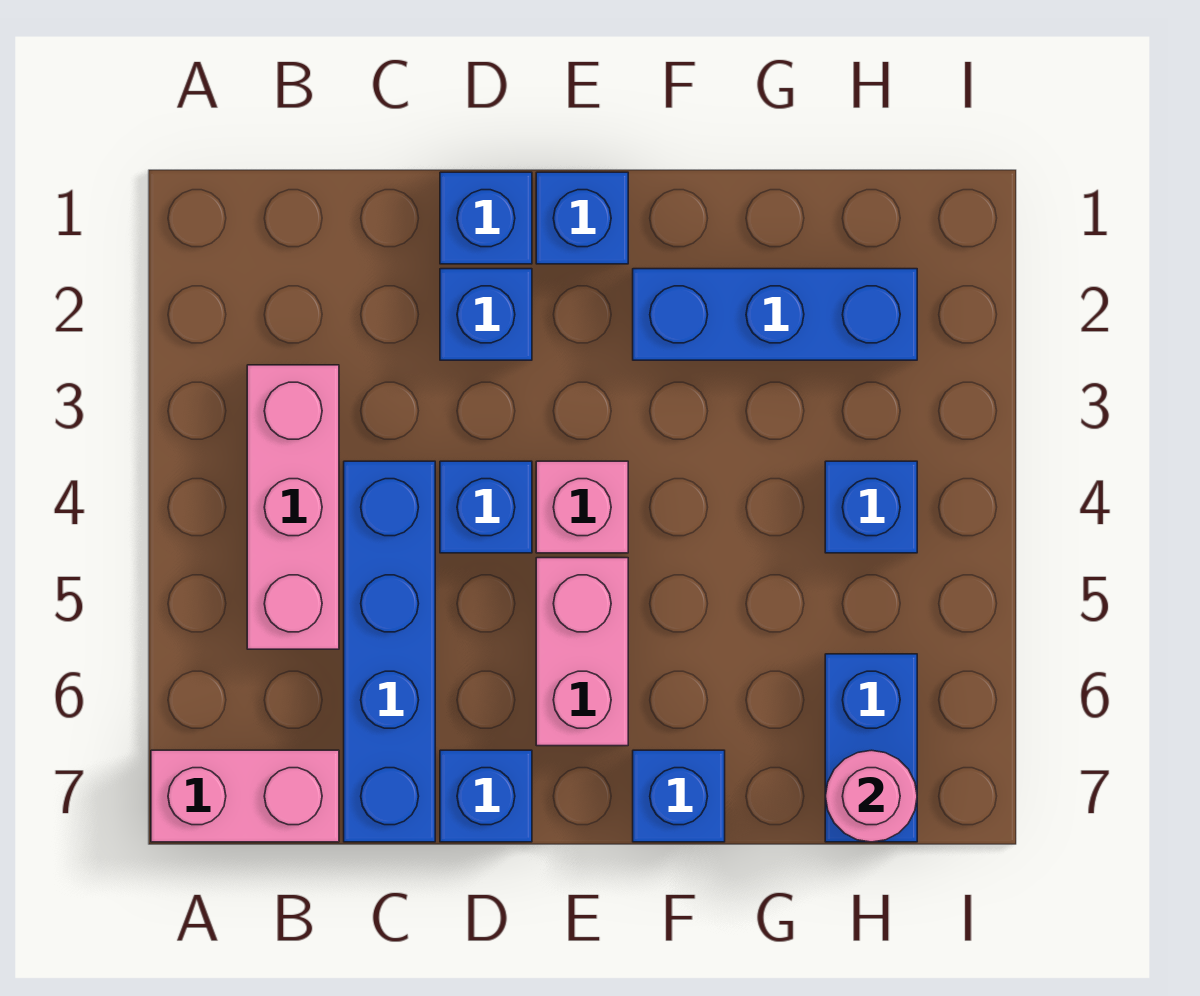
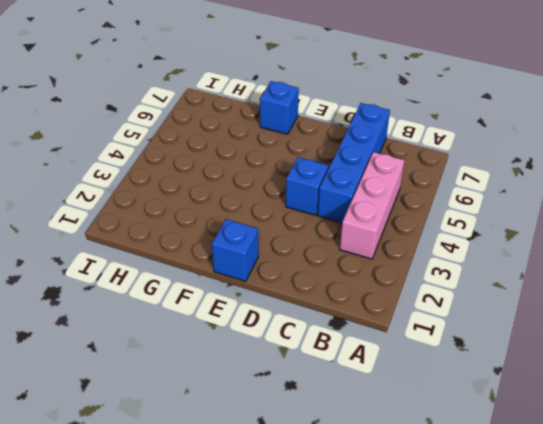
none -> pink 1x2 brick [151,750,339,842]
none -> blue 1x1 brick [440,172,532,264]
none -> blue 1x1 brick [440,269,532,360]

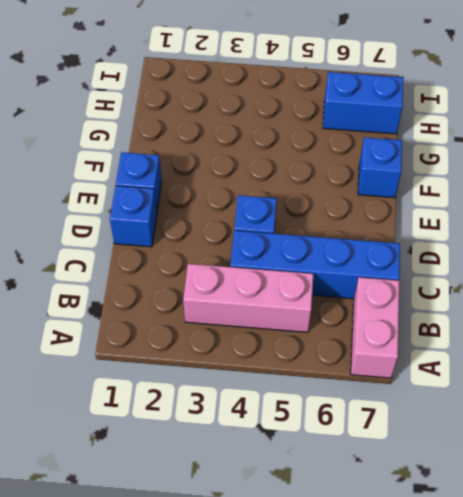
none -> blue 1x1 brick [440,269,532,360]
none -> blue 1x1 brick [440,750,532,842]
none -> pink 1x1 brick [536,461,628,553]

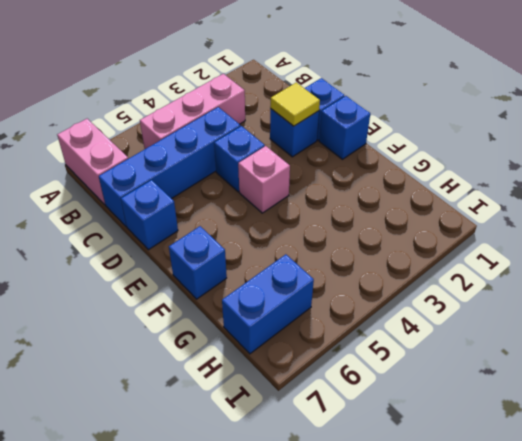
yellow 1x1 tile [270,83,320,126] -> none
none -> pink 1x2 brick [536,558,628,746]
none -> blue 1x3 brick [633,269,917,360]
none -> blue 1x1 brick [825,461,917,553]

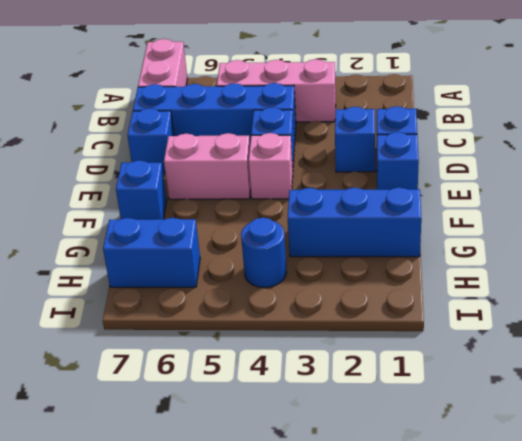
blue 1x3 brick [288,187,421,257] -> blue 1x3 brick turned to [633,269,917,360]
blue 1x1 round brick [241,218,287,288] -> blue 1x1 brick [825,461,917,553]
none -> pink 1x1 round brick [826,750,917,842]

